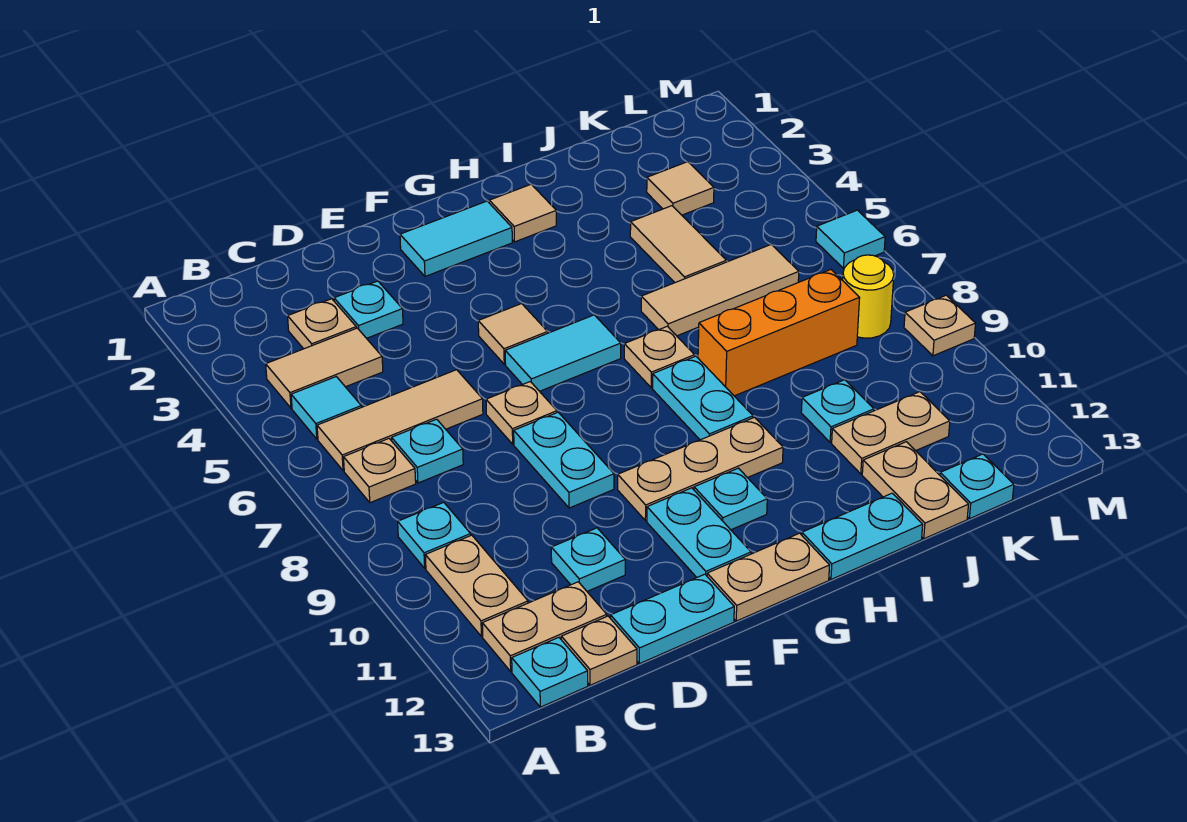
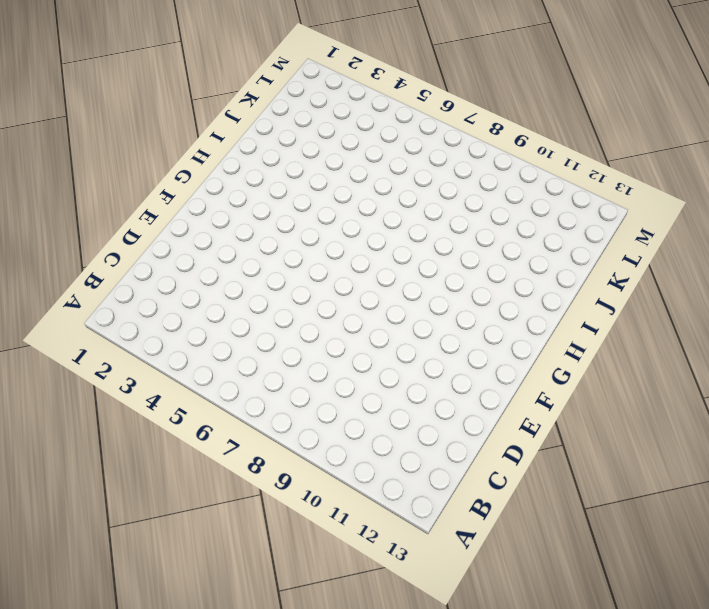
none -> tan 1x2 tile [266,328,383,408]
none -> cyan 1x1 tile [291,377,361,439]
none -> tan 1x3 tile [317,370,483,471]
none -> tan 1x1 plate [344,439,416,503]

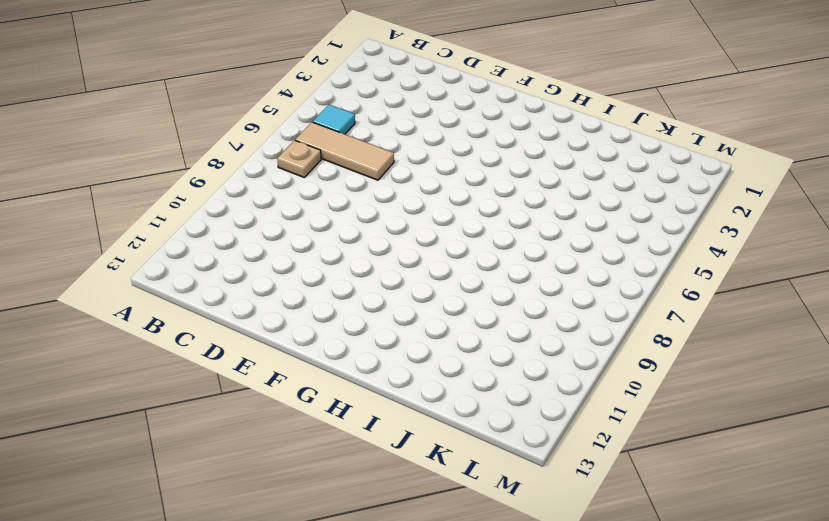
none -> tan 1x2 tile [266,328,383,408]
none -> cyan 1x1 plate [398,502,471,568]
none -> tan 1x2 plate [425,535,528,637]
none -> tan 1x2 plate [482,582,607,671]

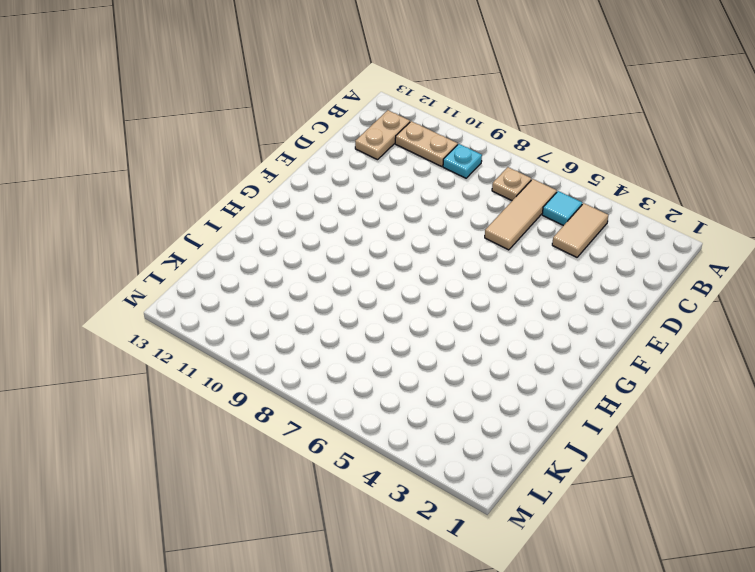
none -> cyan 1x1 plate [512,637,588,707]
none -> tan 1x1 plate [288,299,356,349]
none -> cyan 1x1 plate [392,419,463,483]
none -> tan 1x1 plate [561,616,637,685]

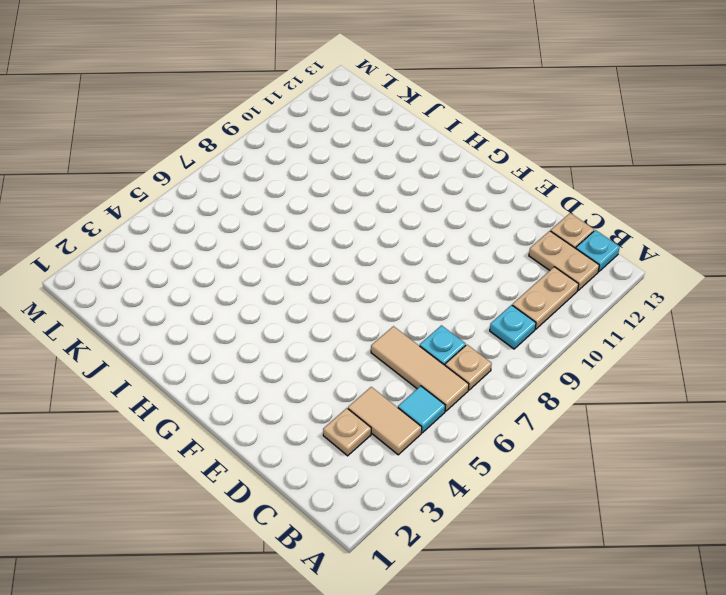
none -> cyan 1x1 plate [334,281,403,338]
none -> cyan 1x1 plate [551,528,625,591]
none -> cyan 1x2 plate [611,574,734,664]
none -> tan 1x1 plate [486,382,557,444]

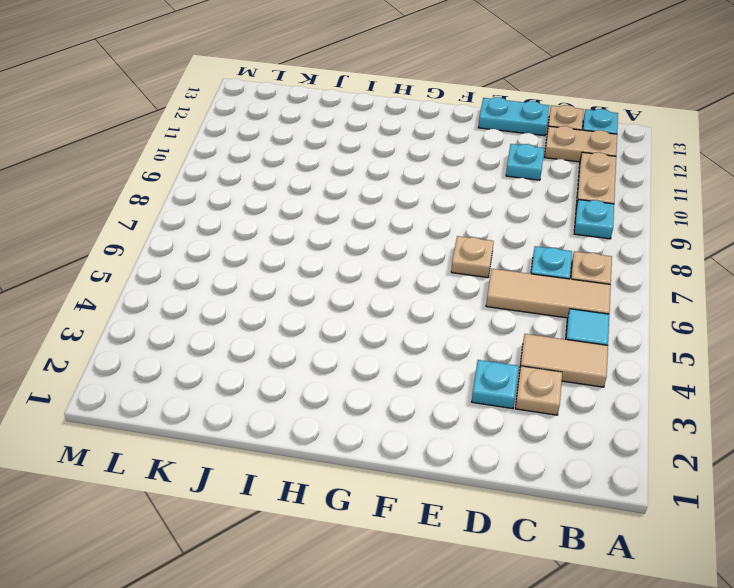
none -> cyan 1x2 plate [514,412,614,508]
none -> cyan 1x2 tile [400,201,512,276]
none -> tan 1x1 tile [478,304,548,364]
none -> cyan 1x2 tile [505,315,621,391]

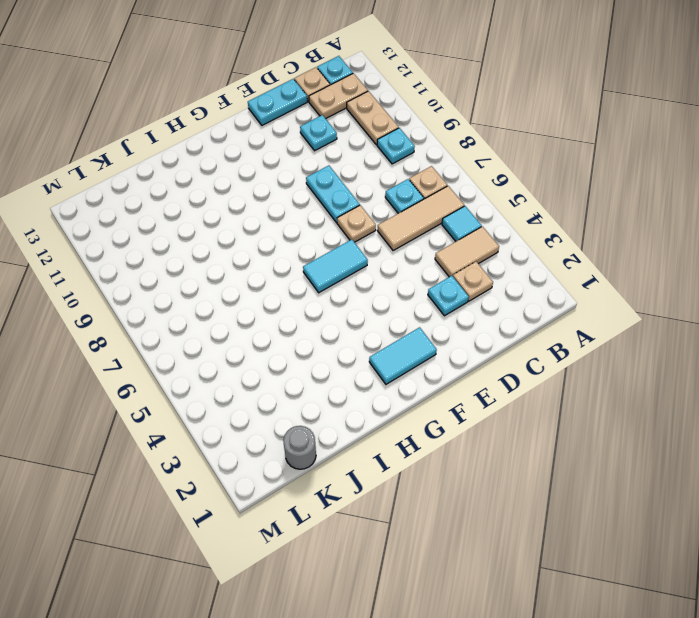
grey 1x1 round brick [283,426,316,469] -> none
none -> tan 1x1 tile [478,304,548,364]
none -> tan 1x3 plate [618,417,783,521]
none -> cyan 1x2 plate [647,488,751,577]
none -> tan 1x2 plate [707,533,830,621]

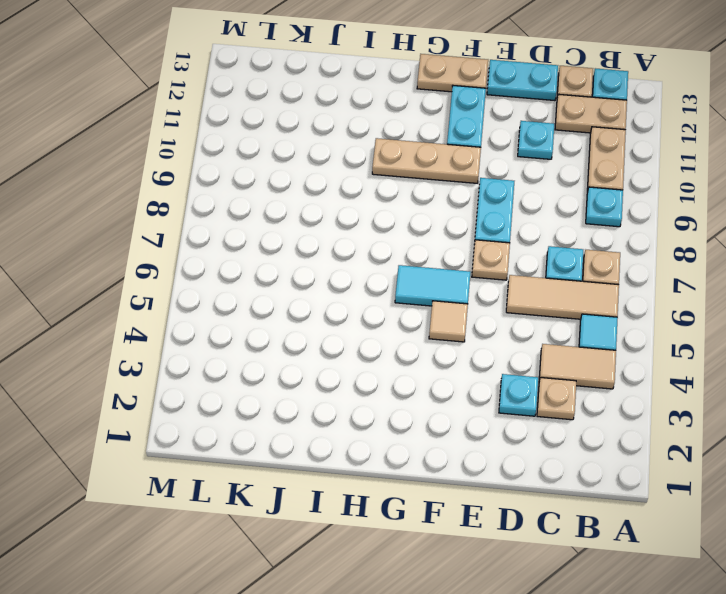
none -> cyan 1x2 tile [400,201,512,276]
none -> cyan 1x1 plate [694,468,767,530]
none -> tan 1x1 tile [489,184,556,242]
none -> tan 1x1 plate [624,326,695,388]

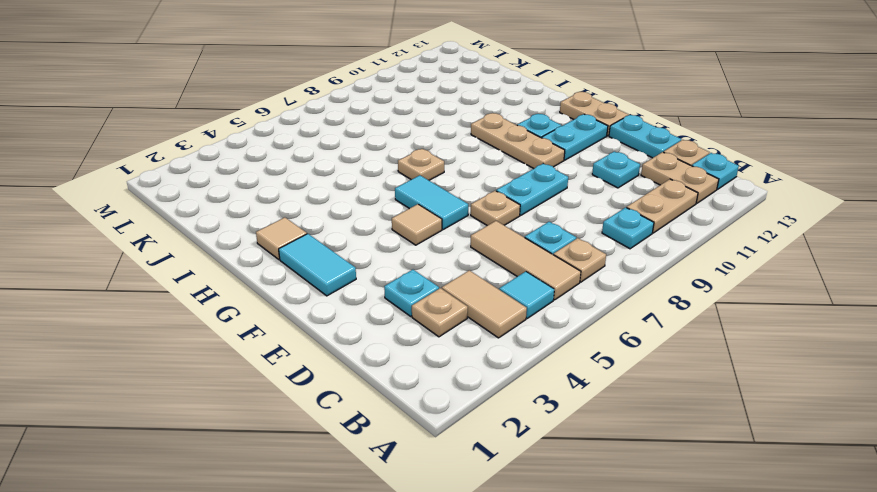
none -> cyan 1x2 plate [653,356,753,440]
none -> cyan 1x2 plate [802,493,923,579]
none -> tan 1x3 tile [641,244,799,336]
none -> orange 1x3 brick [698,270,860,396]

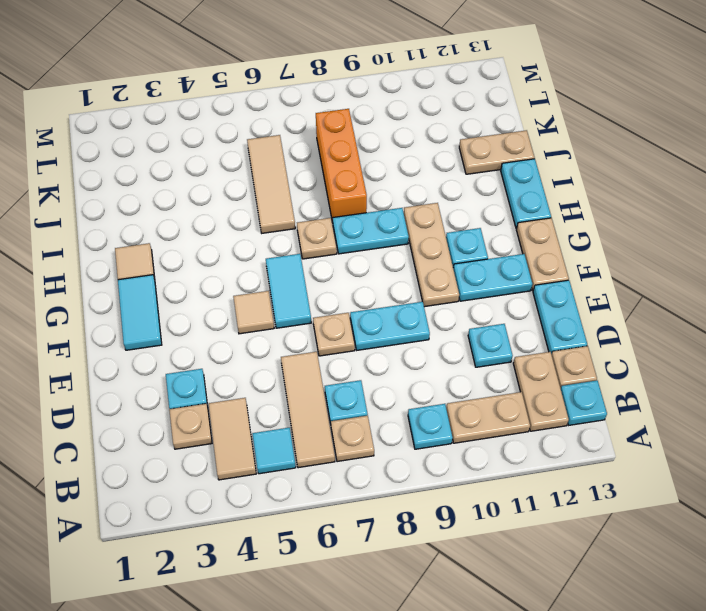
none -> tan 1x2 tile [630,206,726,283]
none -> cyan 1x1 plate [801,380,874,442]
none -> tan 1x2 plate [832,392,950,474]
none -> tan 1x1 tile [647,162,714,215]

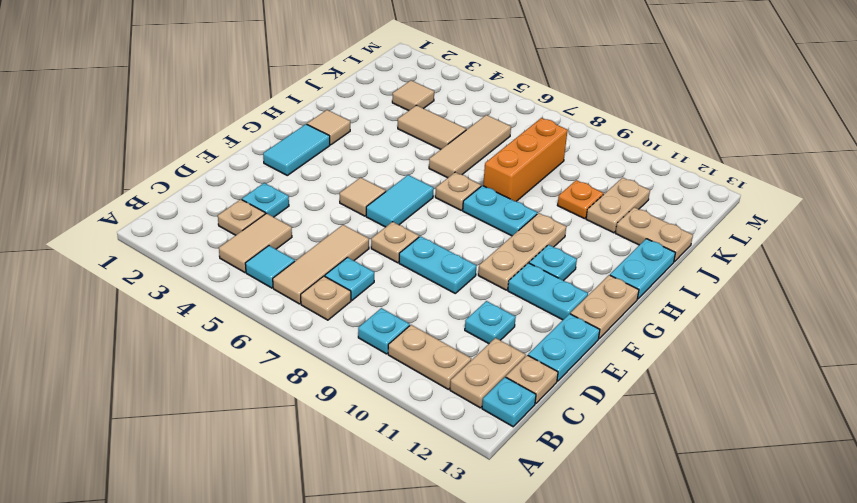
orange 1x1 plate [557,180,603,219] -> cyan 1x1 plate [801,380,874,442]
none -> cyan 1x1 plate [940,454,1014,519]
none -> yellow 1x1 round brick [843,255,894,338]
none -> cyan 1x1 tile [816,210,885,268]
none -> tan 1x1 plate [904,295,976,356]

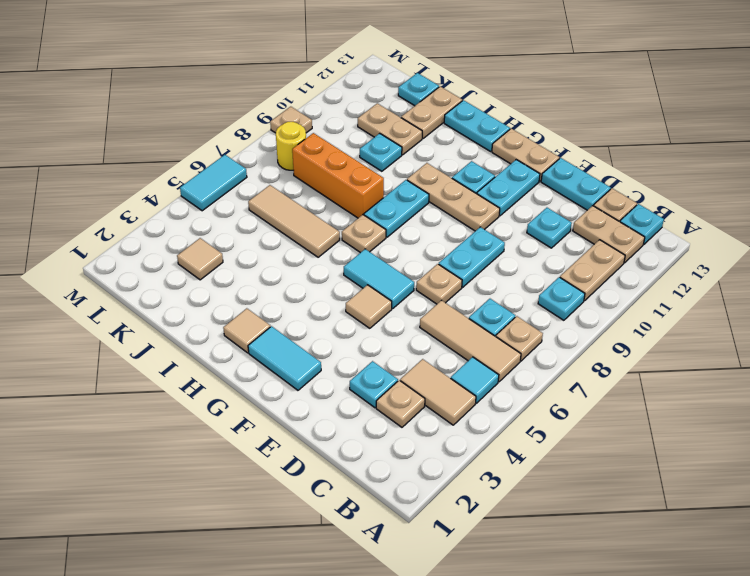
cyan 1x2 tile [180,155,247,211] -> cyan 1x1 tile [816,210,885,268]
none -> tan 1x2 tile [630,206,726,283]

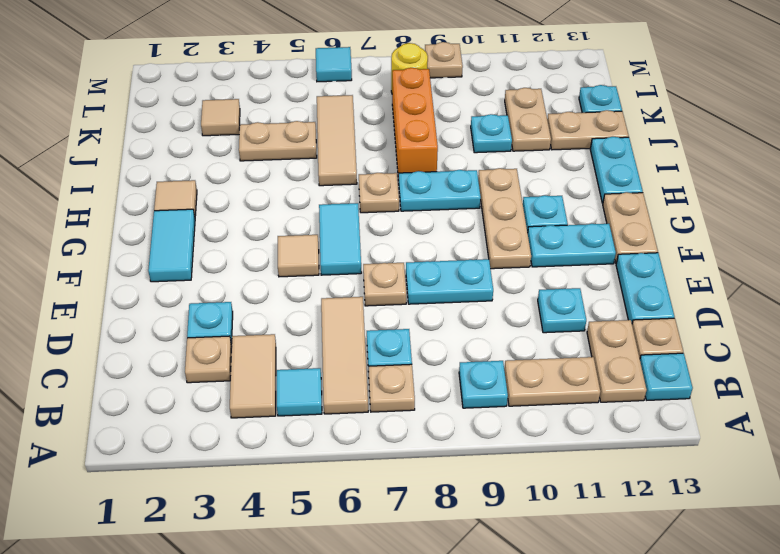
tan 1x2 plate [239,121,317,161] -> tan 1x2 tile [630,206,726,283]

